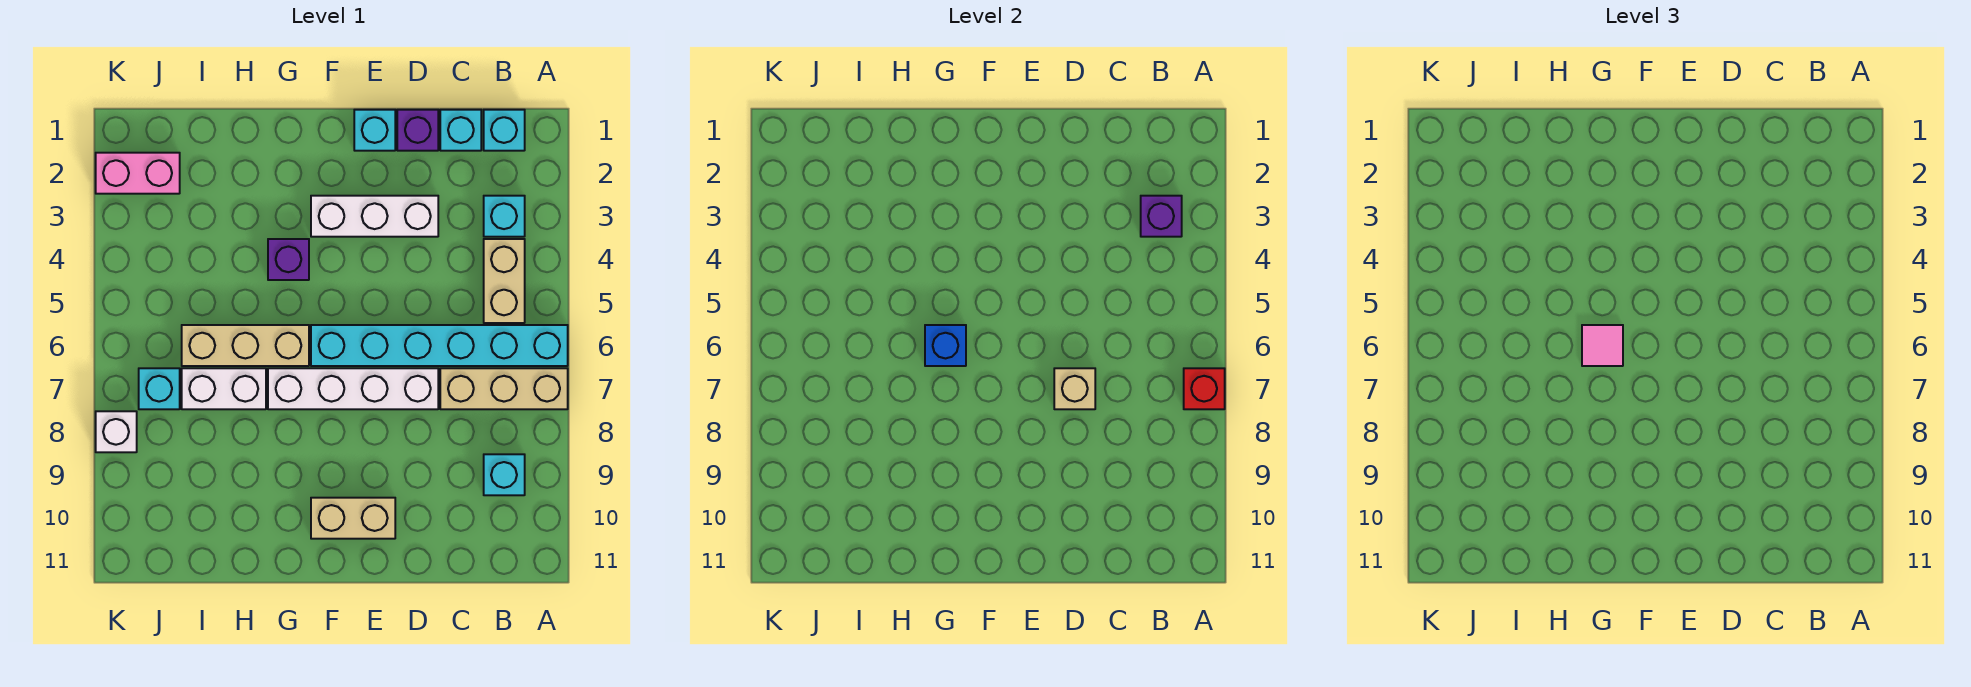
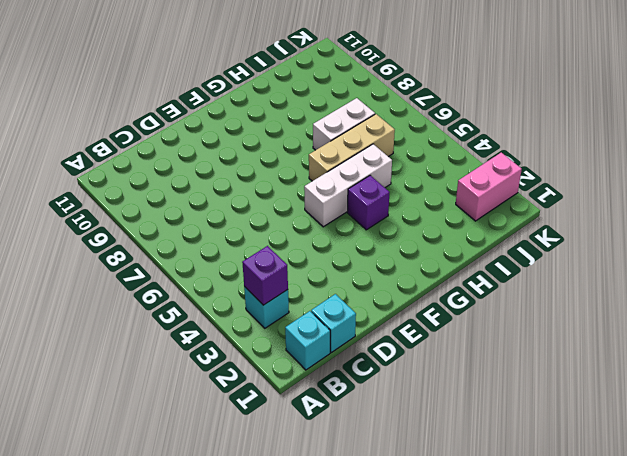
white 1x3 brick [304,144,392,227] -> white 1x3 brick moved to [311,196,438,237]
none -> cyan 1x6 brick [311,325,568,366]
none -> tan 1x3 brick [440,368,568,409]
none -> tan 1x2 brick [484,239,525,323]

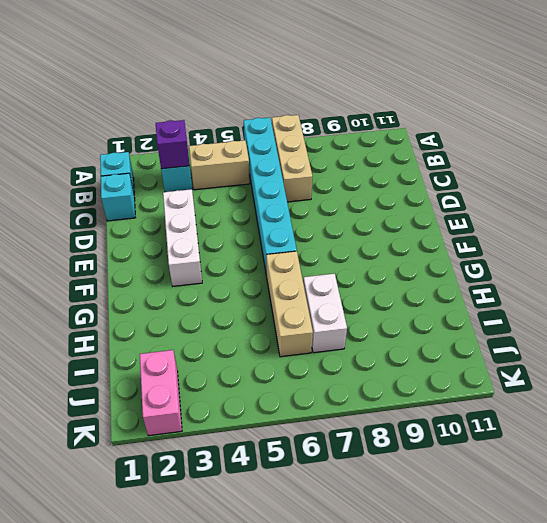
none -> cyan 1x1 brick [484,454,525,495]
none -> purple 1x1 brick [397,110,438,151]
none -> white 1x4 brick [268,368,438,409]

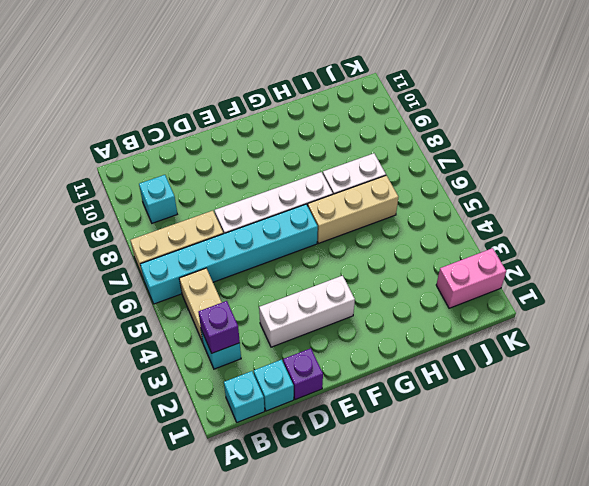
none -> cyan 1x1 brick [354,110,395,151]
none -> tan 1x2 brick [311,498,395,539]
none -> purple 1x1 brick [268,239,309,280]

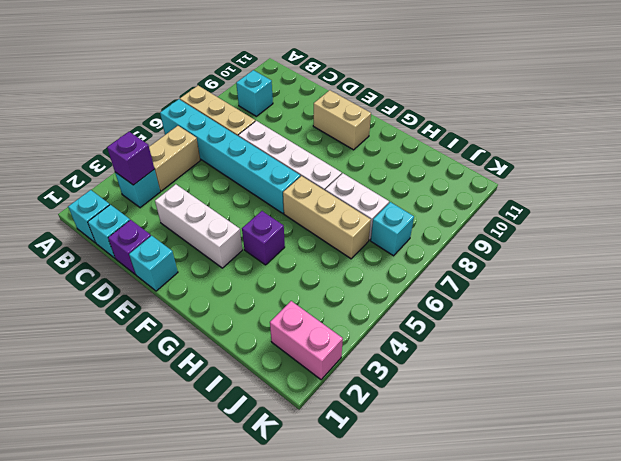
none -> white 1x1 brick [96,411,137,452]
none -> red 1x1 brick [1184,368,1225,409]
none -> tan 1x1 brick [1054,368,1095,409]

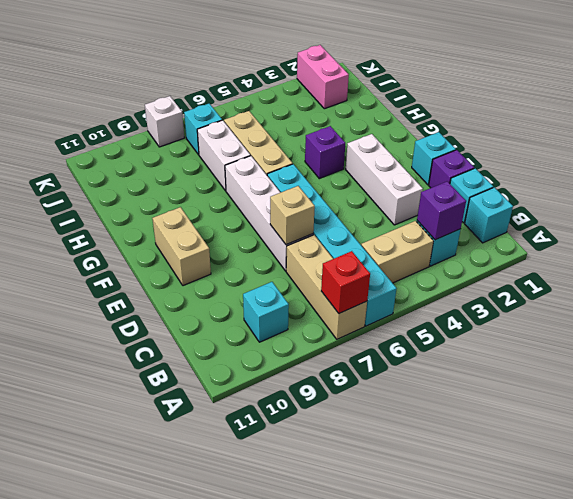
none -> blue 1x1 brick [925,325,966,366]
none -> pink 1x1 tile [1582,325,1623,366]

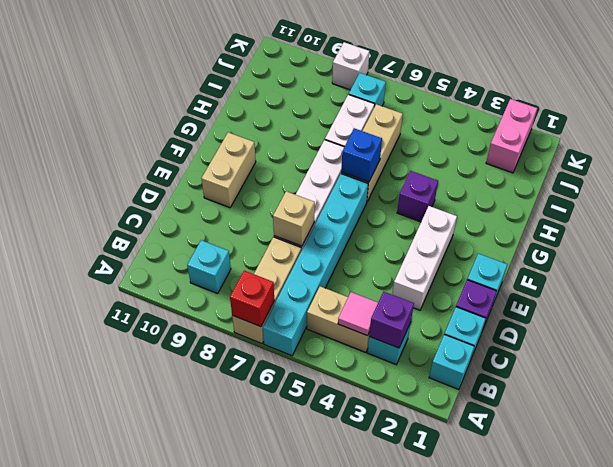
pink 1x1 tile [338,292,378,336] -> pink 1x1 tile moved to [1582,325,1623,366]

